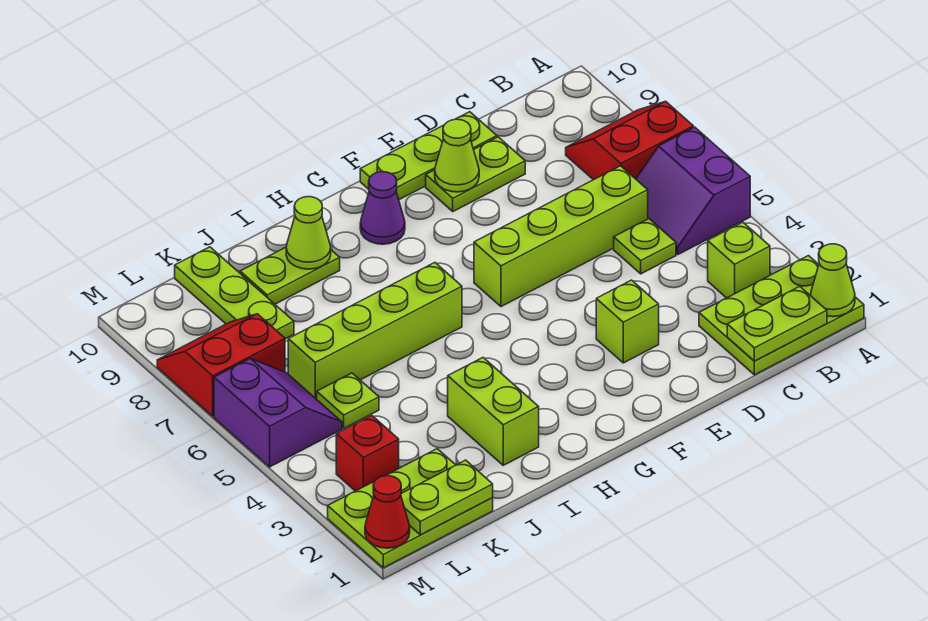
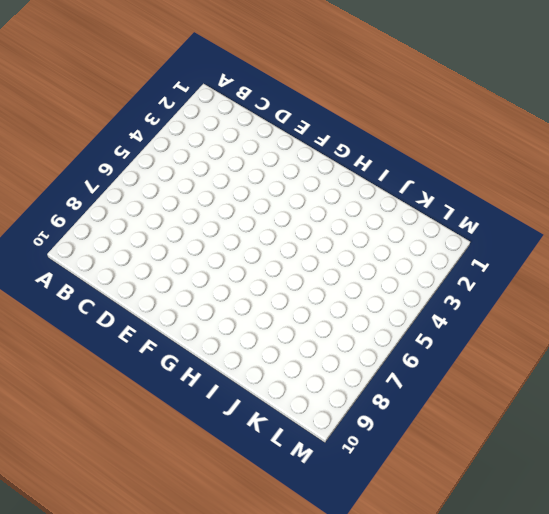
none -> lime 2x3 plate [699,256,864,375]
none -> purple 2x2 slope [636,127,750,254]
none -> red 2x2 slope [566,101,693,180]

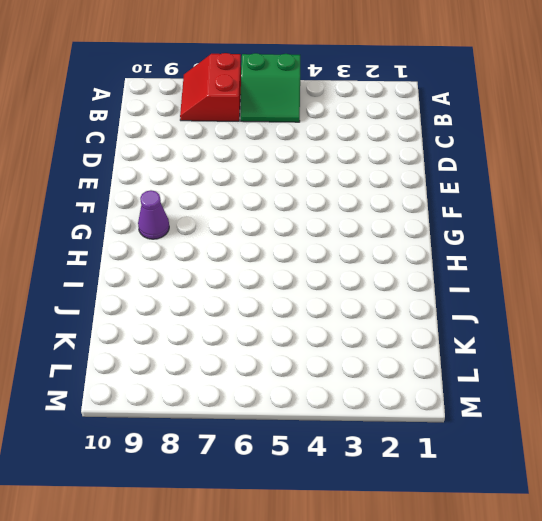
green 2x2 slope [241,53,300,122] -> purple 2x2 slope [636,127,750,254]
none -> lime 2x3 plate [699,256,864,375]
none -> lime 1x1 brick [708,222,770,298]
none -> lime 1x1 plate [614,219,676,274]

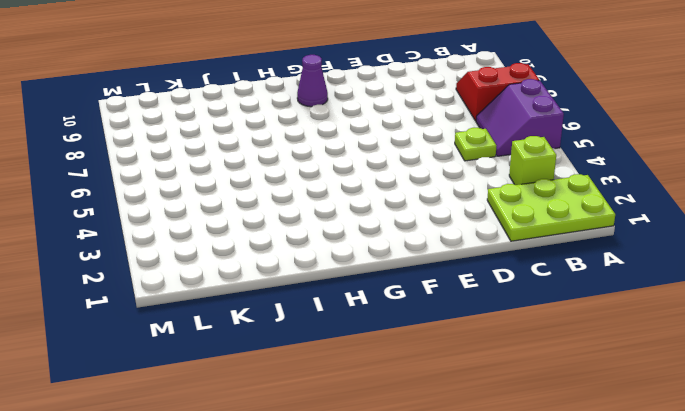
none -> lime 1x4 brick [474,166,648,307]
none -> lime 1x2 plate [426,137,525,211]
none -> lime 1x3 plate [360,112,497,200]

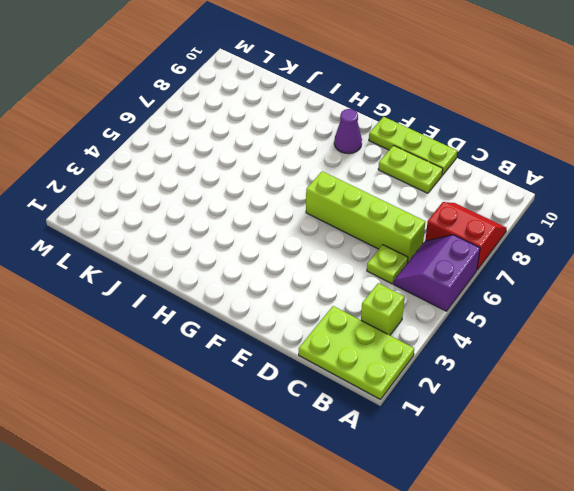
none -> lime 1x1 brick [596,280,659,363]
none -> lime 1x4 brick [288,263,462,399]
none -> lime 1x2 brick [448,358,539,465]

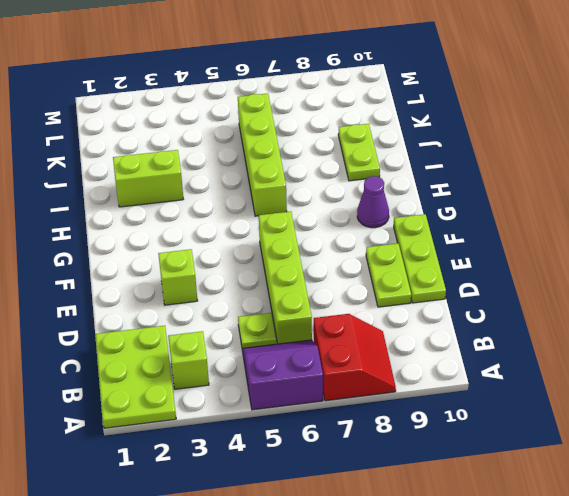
none -> lime 2x3 plate [328,449,493,568]
none -> lime 1x1 plate [317,373,379,428]
none -> lime 1x3 plate [175,247,294,339]

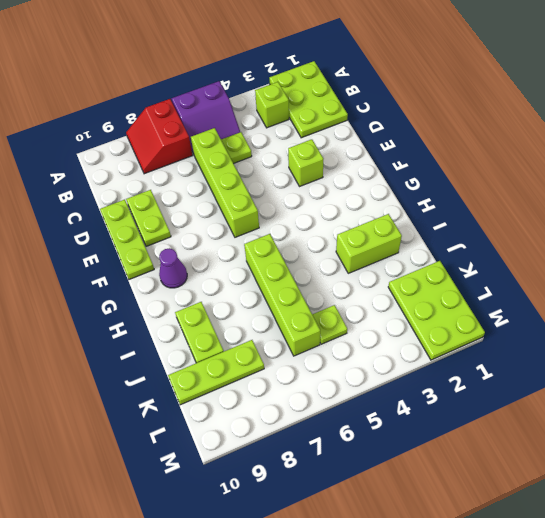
none -> red 1x1 brick [336,415,399,491]
none -> purple 2x2 slope [214,359,342,467]
none -> red 2x2 slope [157,314,285,416]

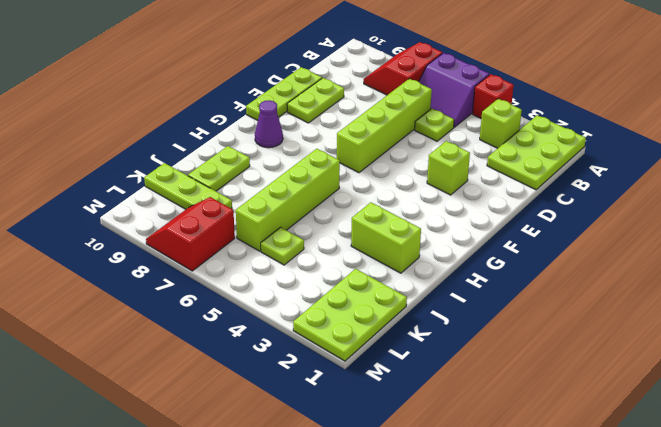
red 1x1 brick [472,74,514,118] -> red 1x1 brick moved to [336,415,399,491]
none -> purple 2x2 slope [214,359,342,467]
none -> lime 1x1 cone [811,244,855,317]
none -> lime 1x2 plate [727,286,827,361]

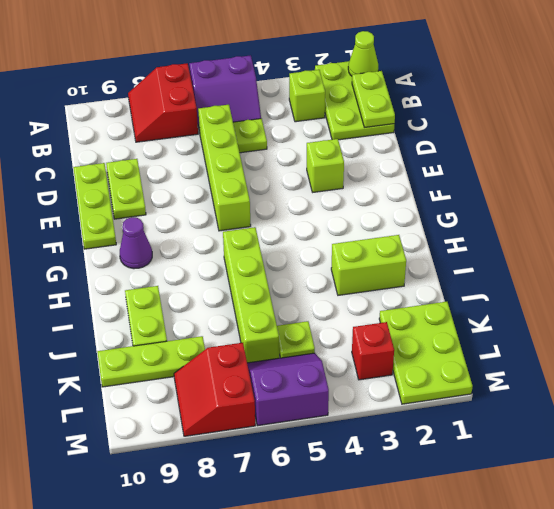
none -> lime 1x1 cone [435,119,479,192]
none -> lime 1x1 cone [286,197,331,269]
none -> lime 1x2 plate [401,460,493,535]

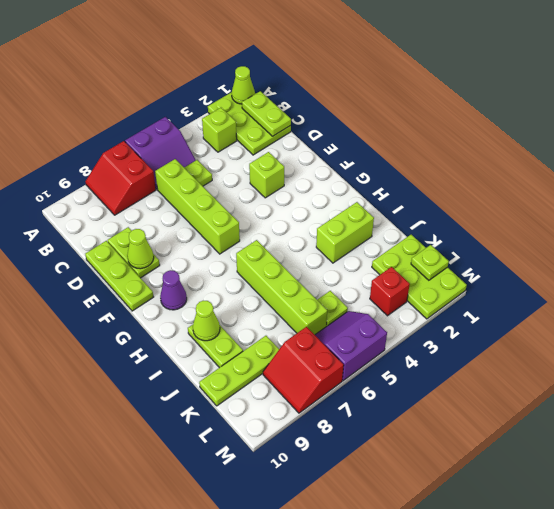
lime 1x1 plate [411,245,449,280] -> lime 1x2 plate [401,460,493,535]
none -> red 1x1 cone [365,476,410,548]

